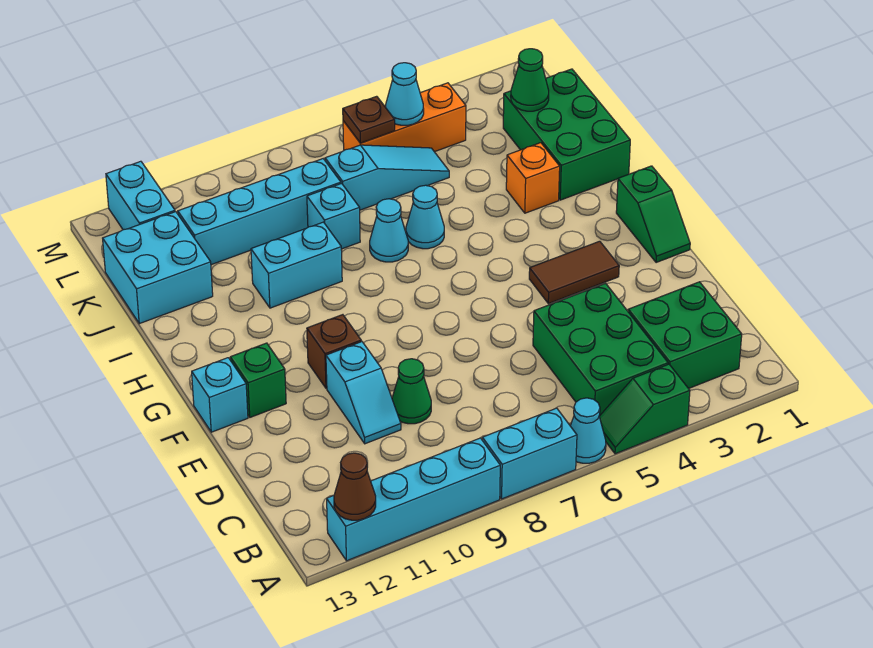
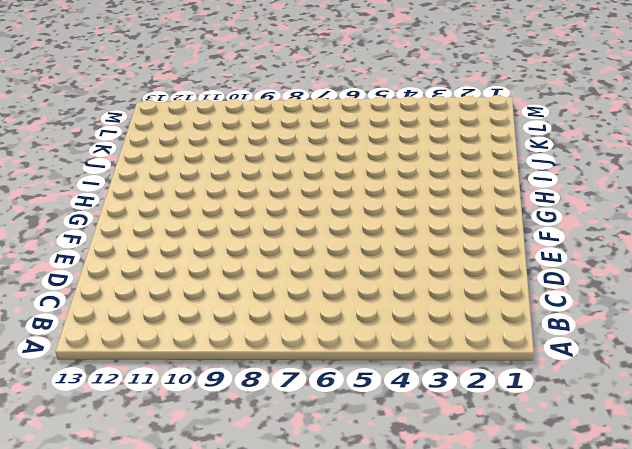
none -> green 1x2 slope [599,364,690,454]
none -> cyan 1x1 cone [570,398,606,463]
none -> cyan 1x2 brick [482,408,577,499]

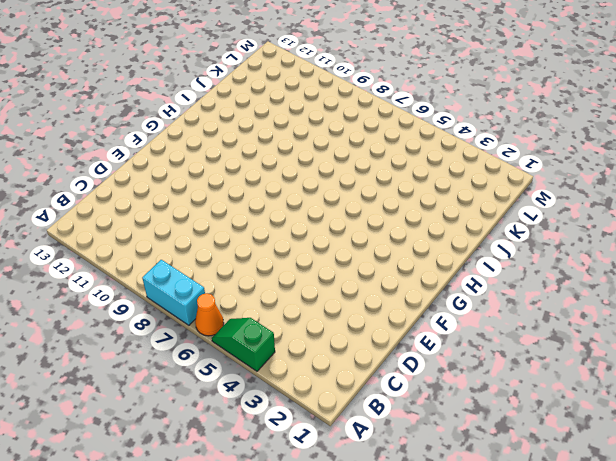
orange 1x1 cone [195,294,224,336] -> cyan 1x1 cone [570,398,606,463]
none -> cyan 1x4 brick [327,438,500,561]
none -> green 2x2 brick [628,282,742,388]
none -> green 2x3 brick [533,283,668,416]

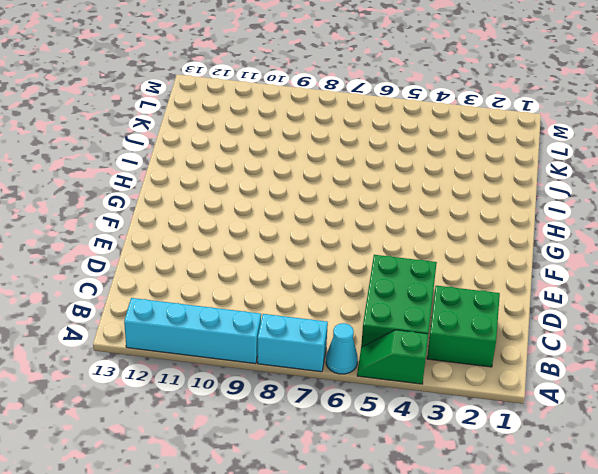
none -> green 1x1 cone [392,359,431,424]
none -> cyan 1x2 slope [326,342,401,444]
none -> green 1x2 slope [616,166,690,263]

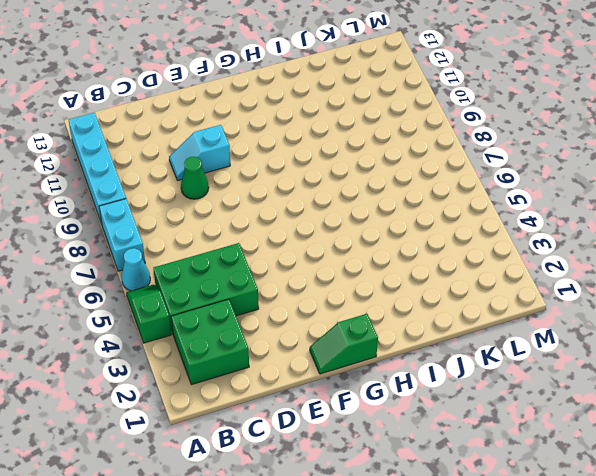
none -> brown 1x2 tile [529,241,619,304]
none -> brown 1x1 brick [307,315,361,388]
none -> green 1x1 brick [230,343,286,417]

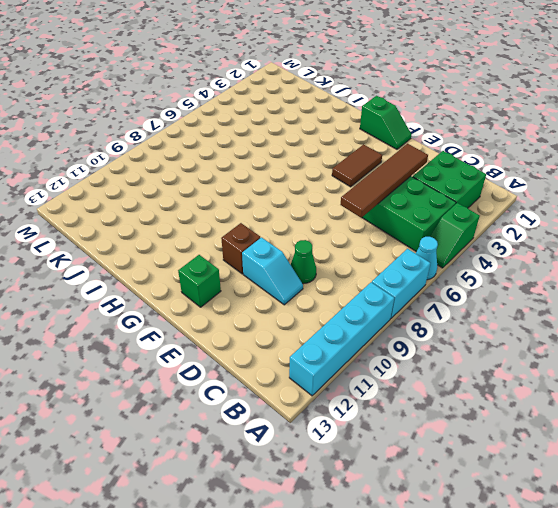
brown 1x4 tile [340,144,428,218] -> none
none -> cyan 1x1 brick [192,358,248,432]
none -> green 2x3 brick [503,69,630,200]
none -> orange 1x1 brick [506,143,560,213]

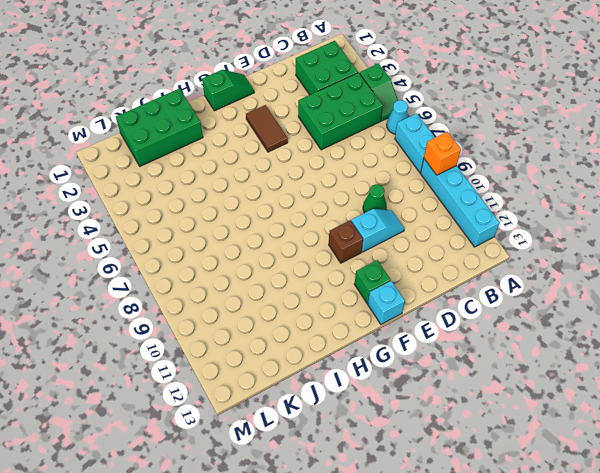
orange 1x1 brick [424,132,461,175] -> orange 1x1 brick moved to [506,143,560,213]
none -> cyan 1x1 cone [406,185,444,249]
none -> cyan 1x1 cone [370,199,408,262]
none -> cyan 1x2 brick [251,222,342,308]

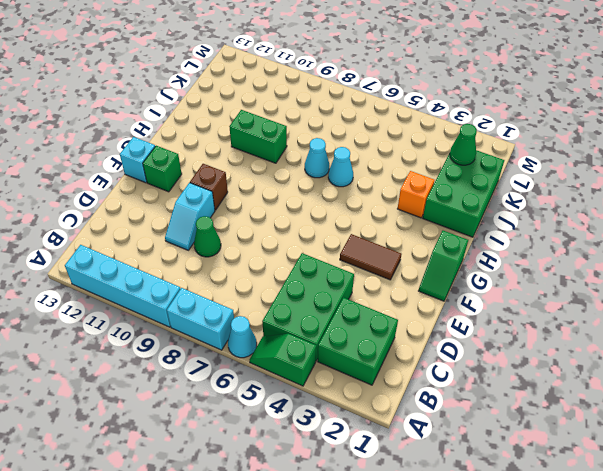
green 1x2 brick [229,110,287,163] -> cyan 1x2 brick [251,222,342,308]
none -> cyan 1x1 brick [307,183,360,249]
none -> cyan 2x2 brick [103,212,213,324]
none -> cyan 1x3 slope [325,145,449,210]

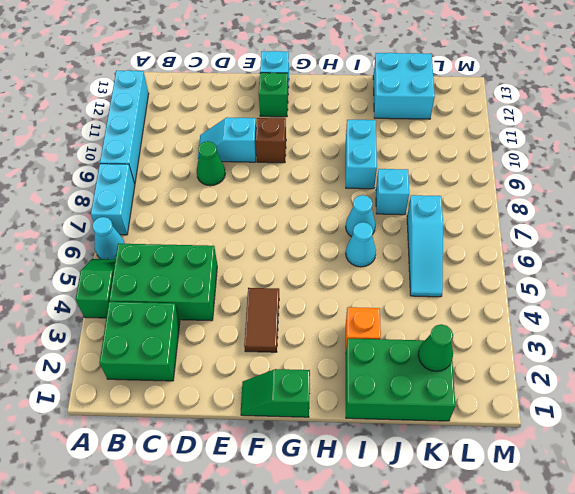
none -> cyan 1x4 brick [178,159,341,265]
none -> orange 1x3 brick [343,83,466,152]
none -> cyan 1x2 brick [106,161,175,230]

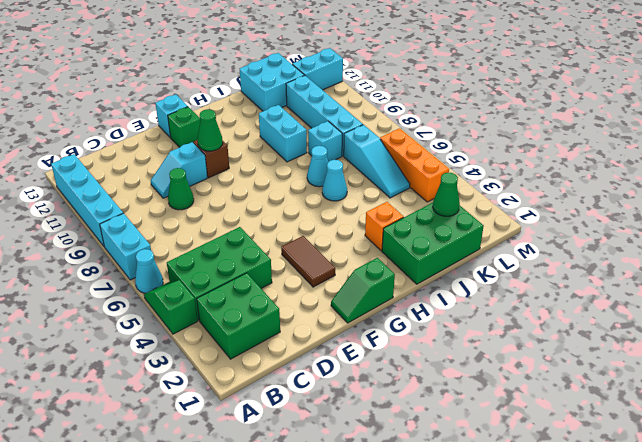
green 1x1 cone [198,109,223,151] -> none
none -> brown 1x1 cone [334,453,376,520]
none -> cyan 1x1 cone [386,63,424,125]
none -> brown 1x1 plate [343,96,395,143]

